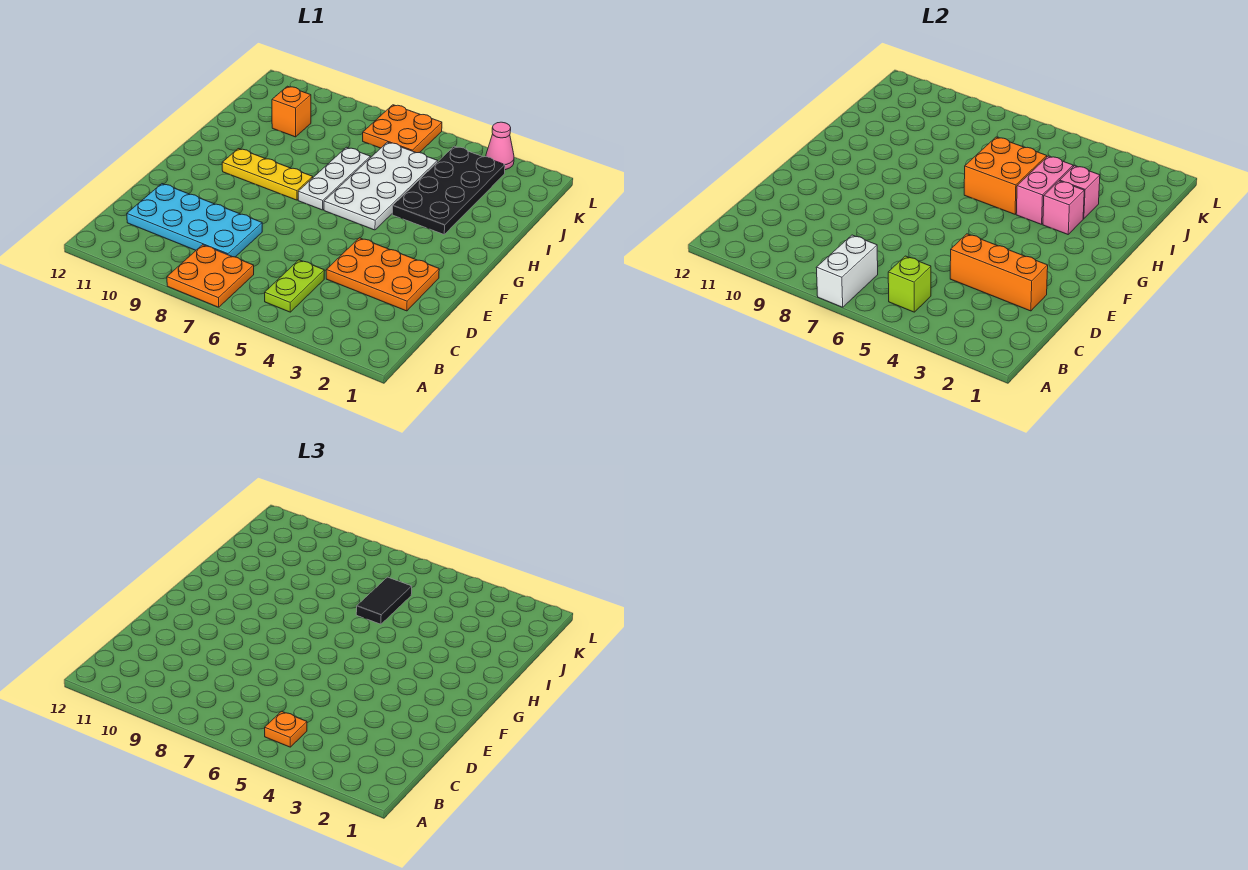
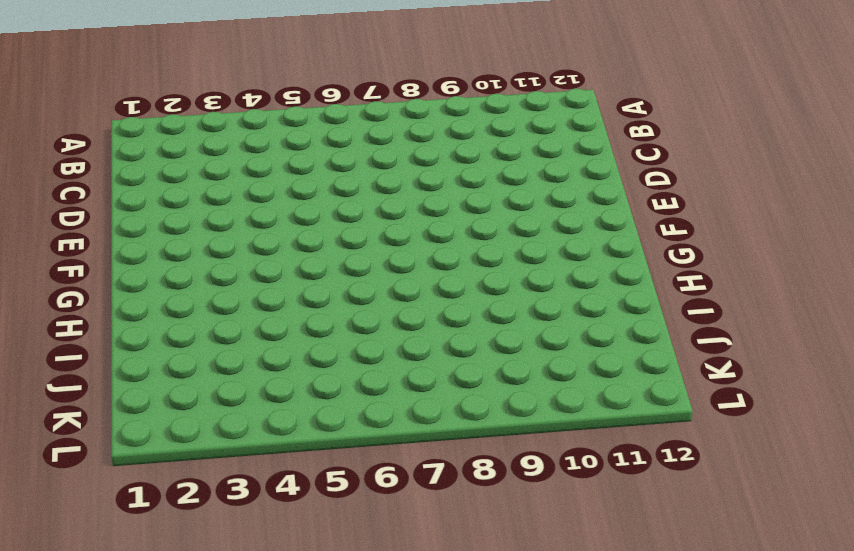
none -> orange 2x2 plate [167,245,254,307]
none -> lime 1x2 plate [265,260,324,312]
none -> cyan 2x4 plate [127,184,262,257]

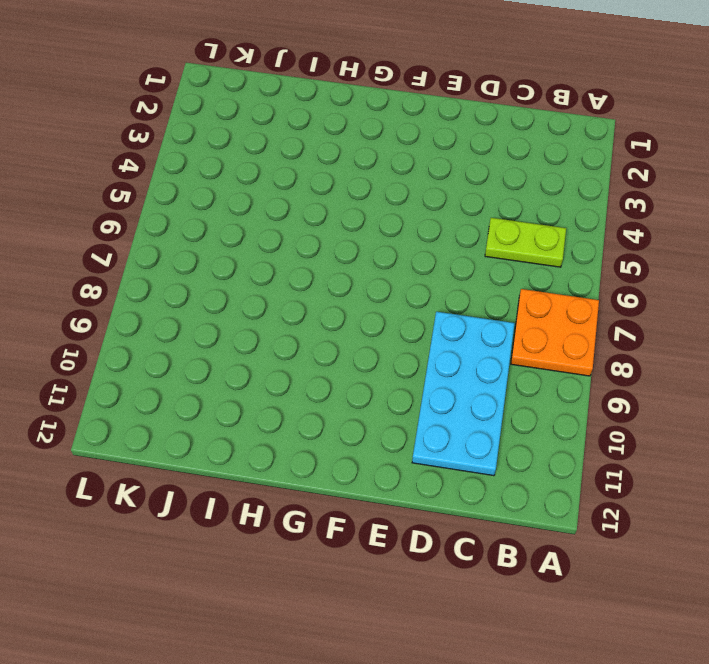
none -> orange 2x3 plate [326,238,439,311]
none -> white 2x4 plate [324,142,438,230]
none -> white 1x3 plate [298,147,370,210]

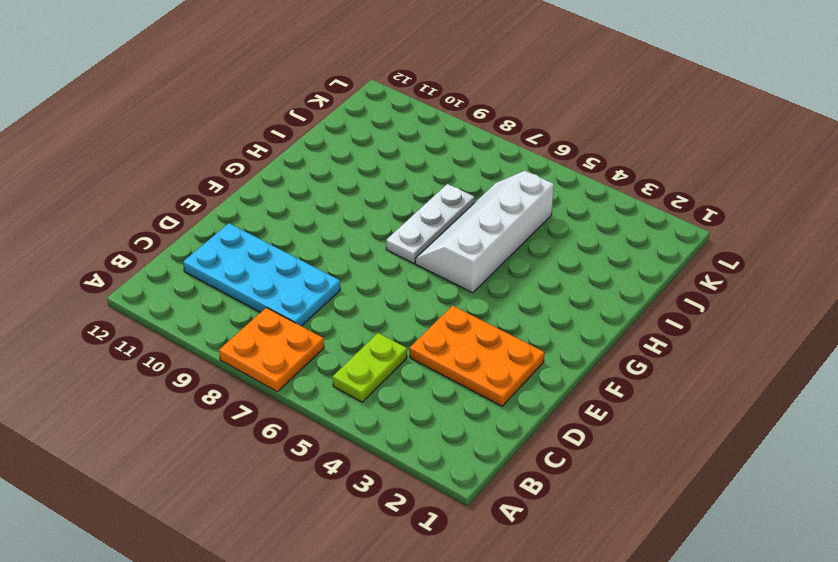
white 2x4 slope [415,171,554,293] -> white 2x4 plate [324,142,438,230]
none -> yellow 1x3 plate [222,149,313,200]
none -> black 2x4 plate [392,146,505,234]
none -> orange 1x1 brick [272,86,311,137]

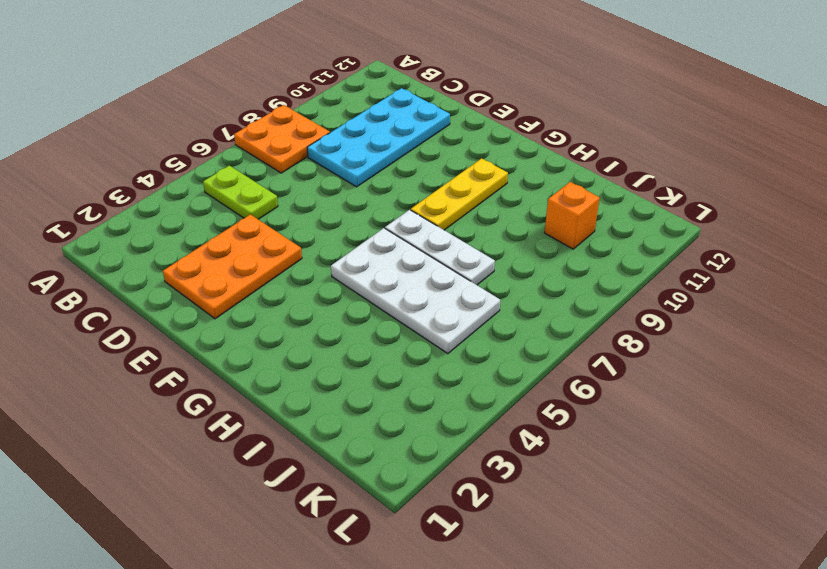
none -> black 2x4 plate [392,146,505,234]
none -> orange 2x2 plate [363,105,442,153]
none -> pink 1x1 cone [486,122,514,170]

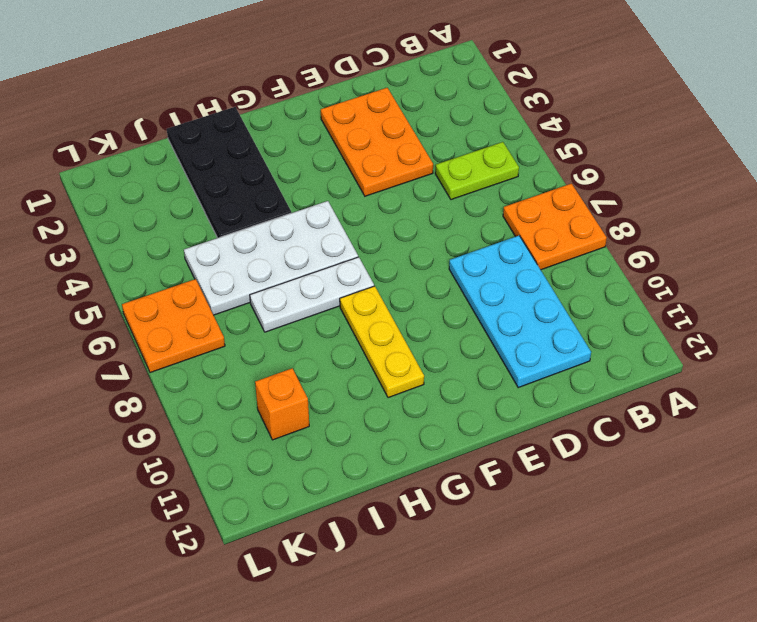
black 2x4 plate [167,107,291,238] -> black 2x4 plate turned to [392,146,505,234]
none -> pink 1x1 cone [486,122,514,170]
none -> white 1x2 brick [816,235,878,307]
none -> lime 1x1 brick [888,256,931,312]

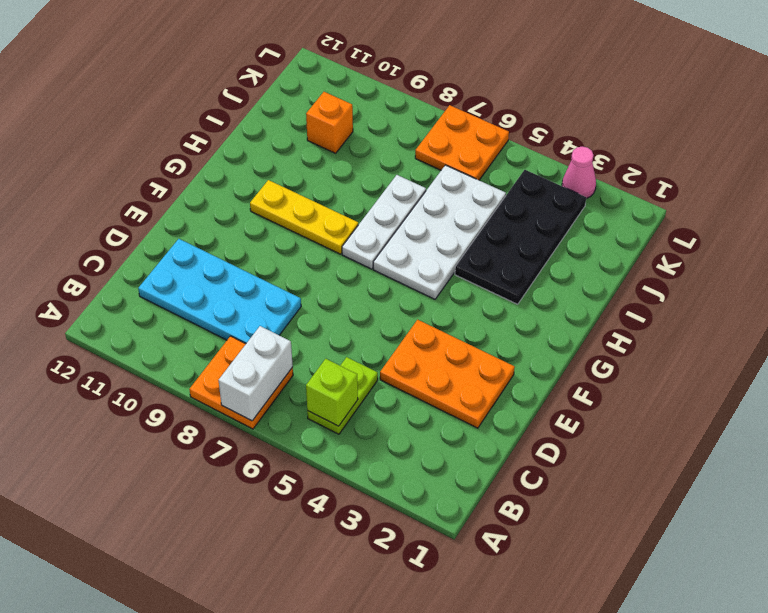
none -> orange 1x3 brick [950,234,1048,311]
none -> pink 1x1 brick [1043,181,1084,234]
none -> pink 1x2 brick [1016,156,1073,224]

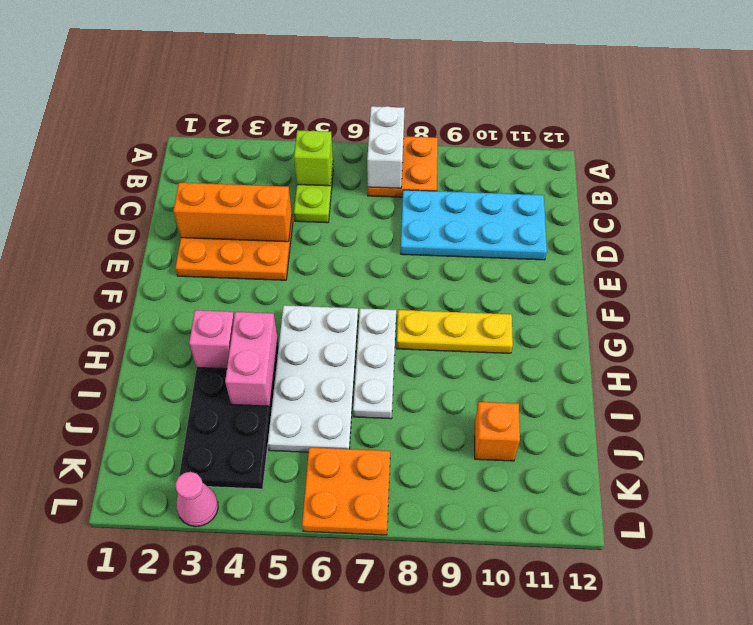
none -> orange 2x2 brick [964,137,1047,214]
none -> pink 1x1 brick [1060,166,1100,219]
none -> orange 1x1 plate [265,711,307,747]

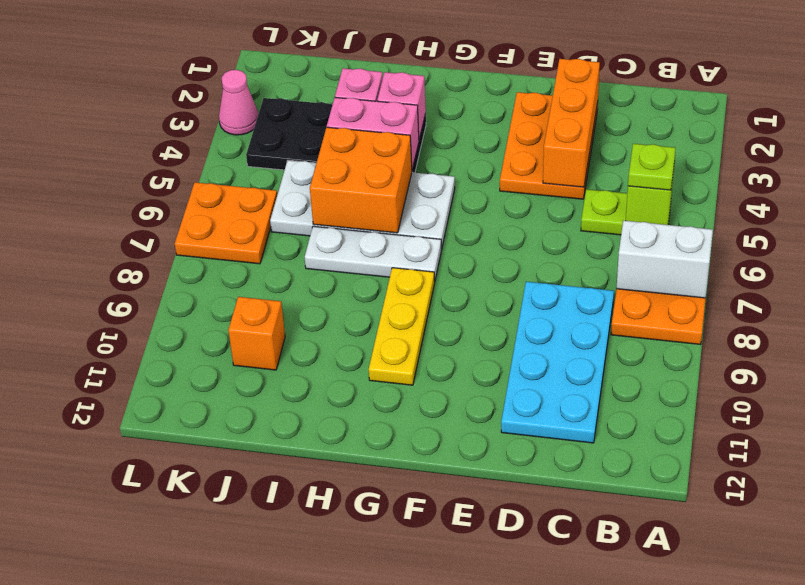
lime 1x1 plate [628,144,676,190] -> orange 1x1 plate [265,711,307,747]
none -> black 1x2 tile [356,577,412,624]

